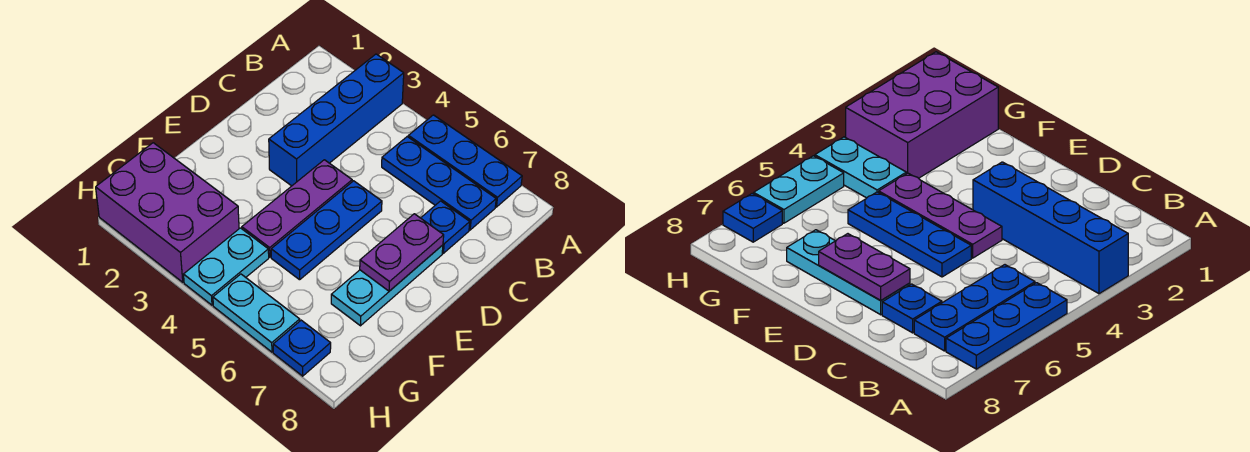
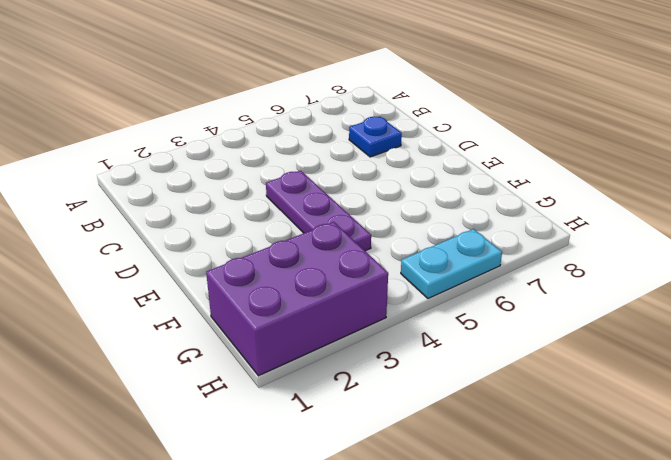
none -> blue 1x4 brick [269,54,404,186]
none -> blue 1x3 plate [408,115,522,207]
none -> blue 1x3 plate [382,137,496,230]

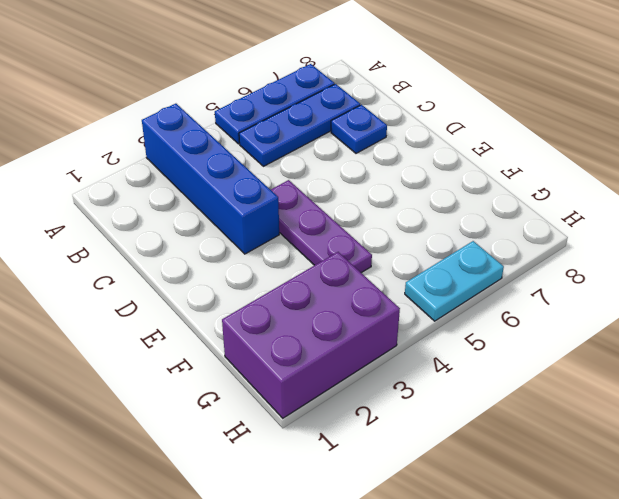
none -> blue 1x3 plate [271,181,382,280]
none -> cyan 1x3 plate [331,245,443,326]
none -> cyan 1x2 plate [184,228,269,305]

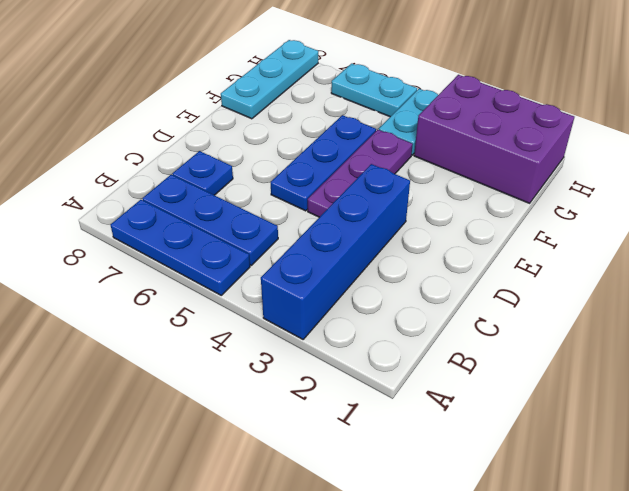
cyan 1x3 plate [221,40,318,119] -> cyan 1x3 plate moved to [331,245,443,326]
none -> blue 1x1 plate [273,320,331,376]
none -> purple 1x2 plate [360,214,444,291]

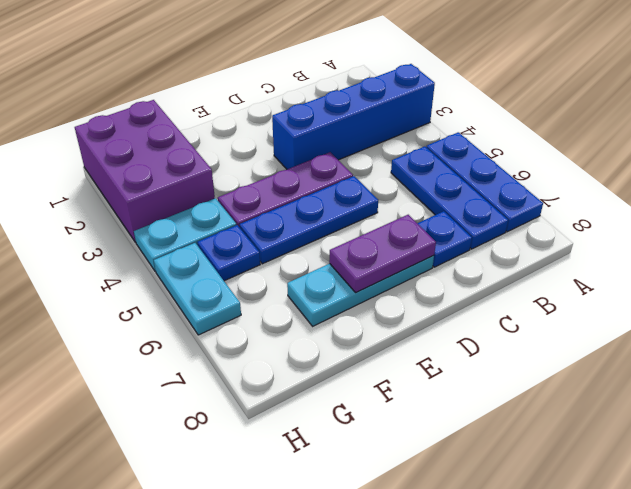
blue 1x1 plate [197,225,260,281] -> blue 1x1 plate moved to [273,320,331,376]

